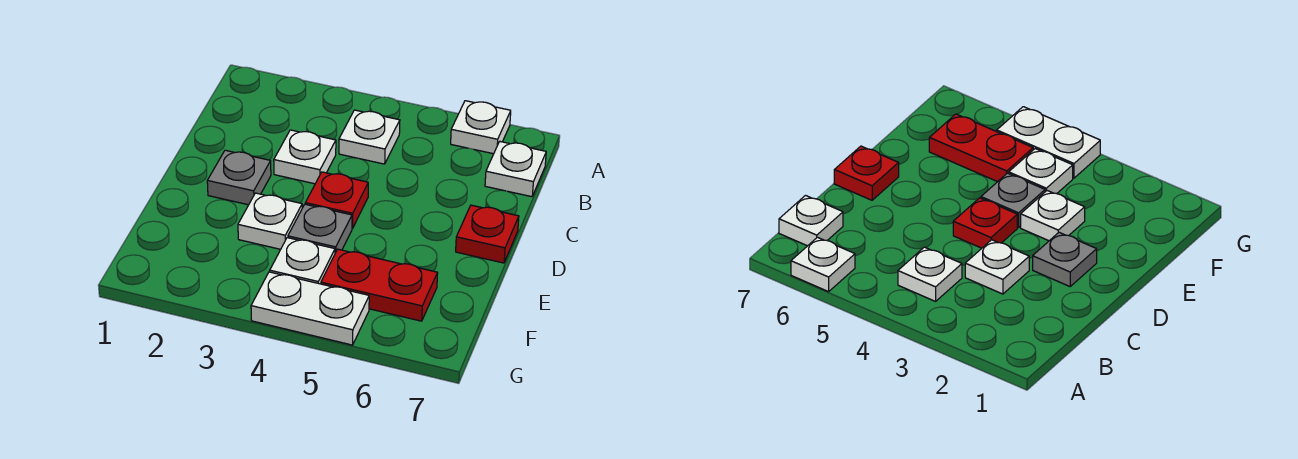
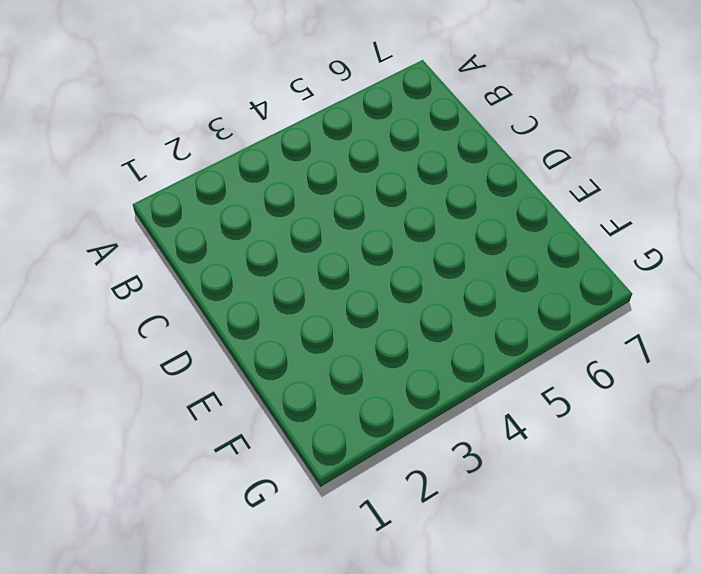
none -> white 1x1 plate [451,101,511,154]
none -> white 1x1 plate [339,110,400,164]
none -> white 1x1 plate [485,142,546,197]

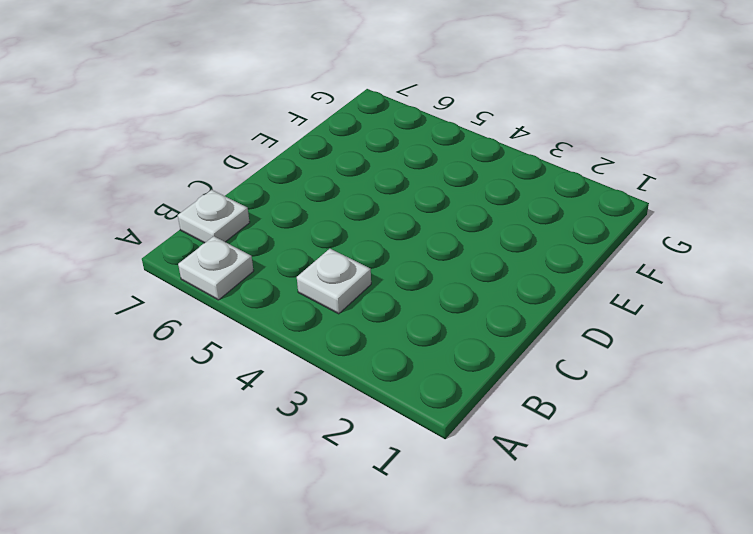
none -> white 1x1 plate [274,130,336,184]
none -> grey 1x1 plate [207,150,271,205]
none -> red 1x1 plate [305,172,368,228]

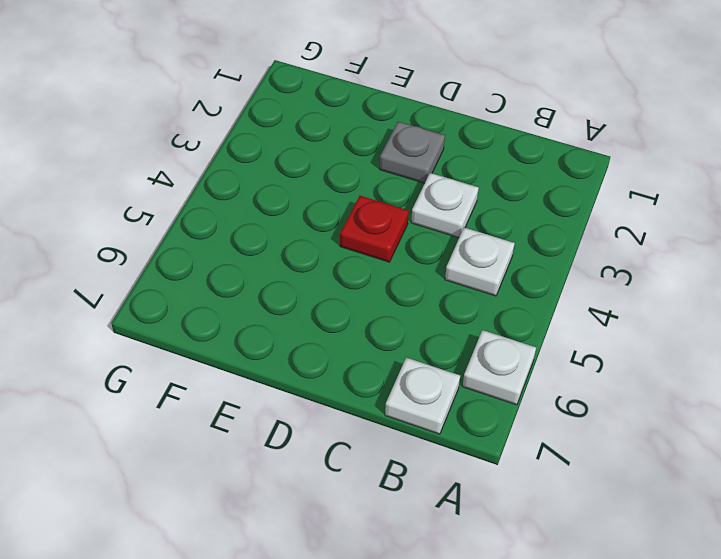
none -> red 1x1 plate [456,205,519,263]
none -> white 1x1 plate [238,193,302,249]
none -> grey 1x1 plate [288,204,352,253]

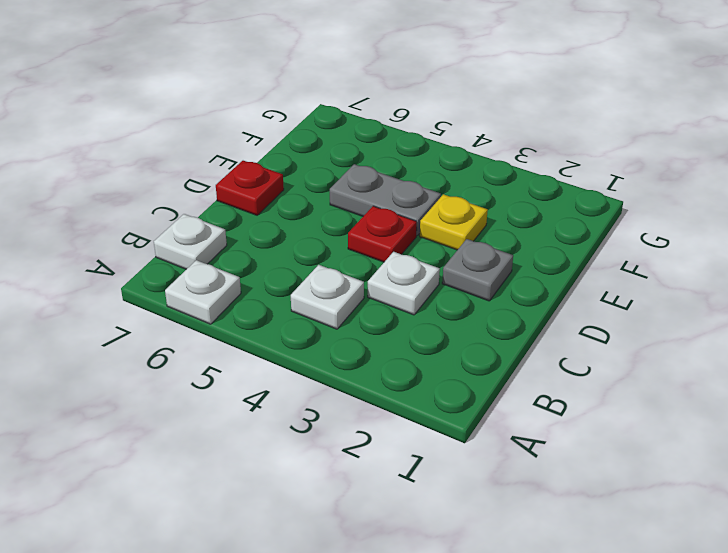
yellow 1x1 plate [420,194,488,250] -> white 1x1 plate [238,193,302,249]
grey 1x2 plate [330,164,441,236] -> grey 1x1 plate [288,204,352,253]
none -> white 1x1 plate [270,238,335,284]
none -> red 1x2 plate [321,249,438,321]
none -> white 1x2 plate [251,272,369,345]

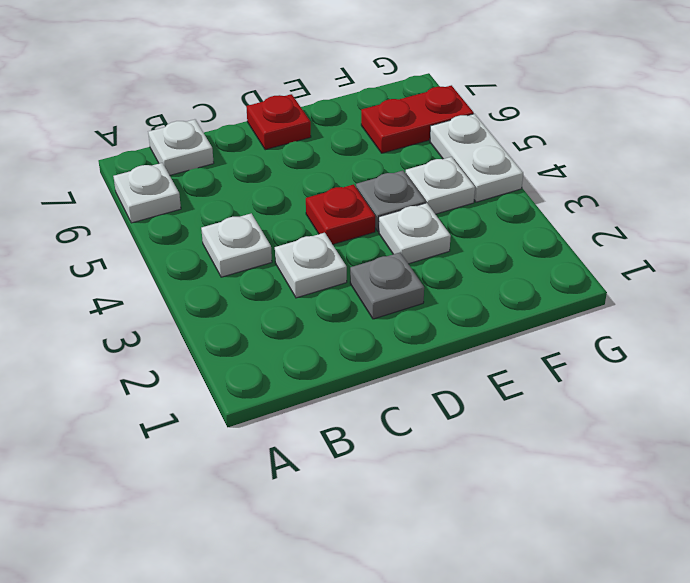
red 1x2 plate [361,85,474,153] -> red 1x2 plate turned to [321,249,438,321]

